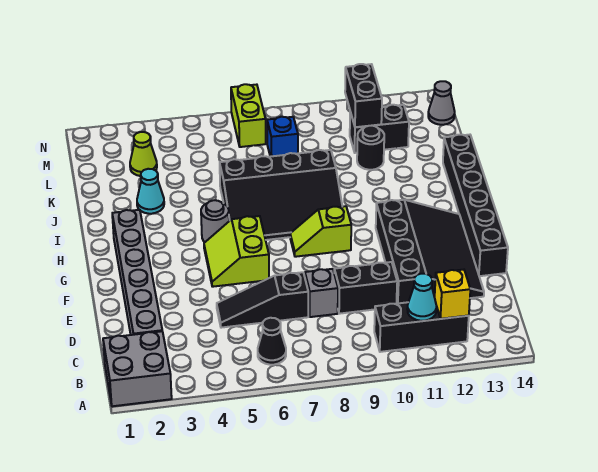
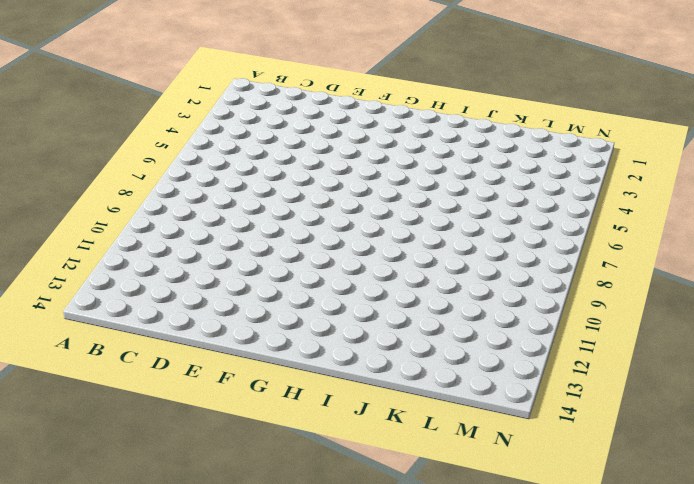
none -> grey 2x2 brick [103,331,172,406]
none -> black 1x1 cone [258,318,286,365]
none -> black 1x3 brick [374,302,469,352]

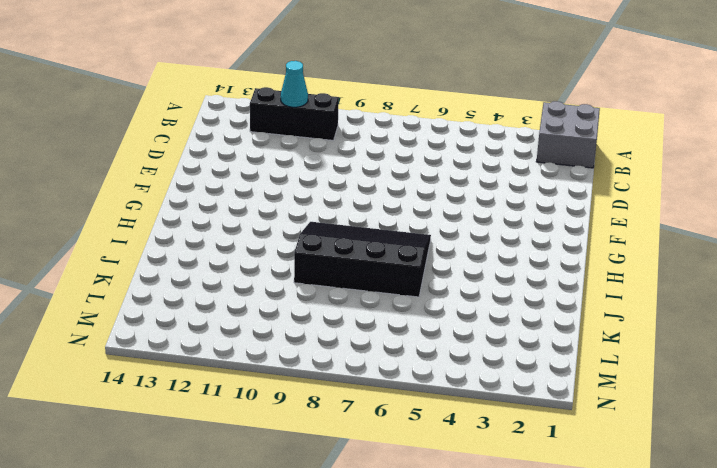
none -> black 1x1 cone [258,318,286,365]
none -> grey 1x6 brick [112,210,162,335]
none -> black 1x3 slope [217,272,308,328]

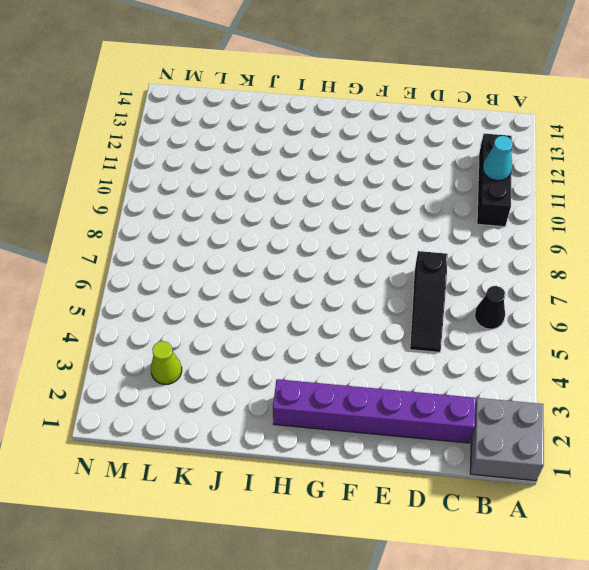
purple 1x6 brick [273,379,476,443] -> grey 1x6 brick [112,210,162,335]
none -> grey 1x1 brick [305,269,338,317]
none -> black 1x2 brick [334,262,397,314]
none -> black 3x4 slope [376,200,484,304]

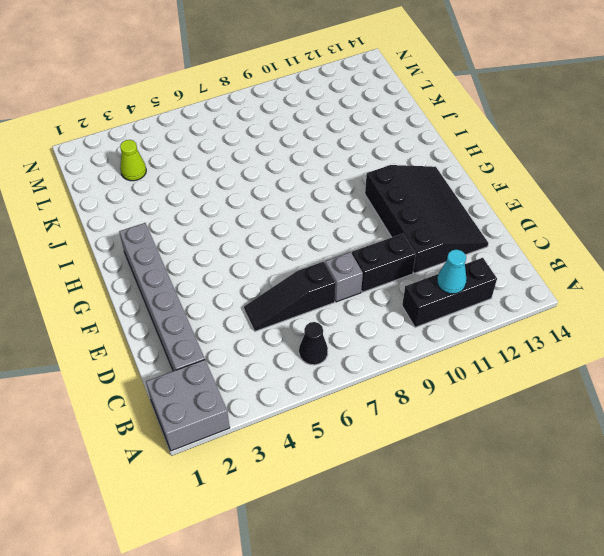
none -> black 1x6 brick [443,135,508,276]
none -> lime 2x2 slope [204,216,269,287]
none -> lime 1x2 slope [290,206,351,257]

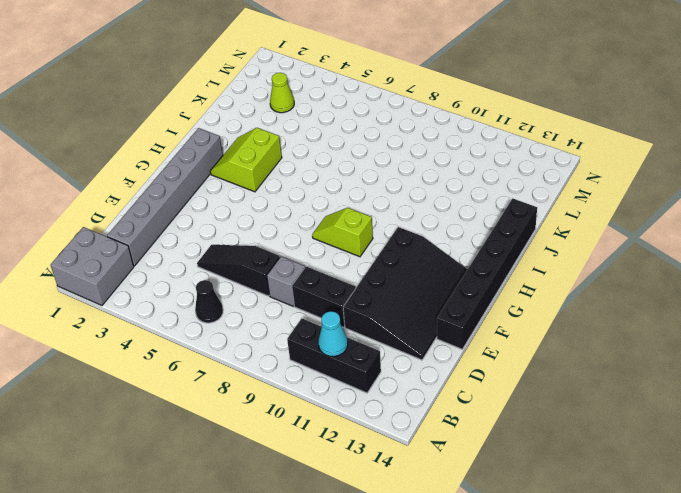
lime 2x2 slope [210,128,282,192] -> lime 2x2 slope moved to [204,216,269,287]
none -> grey 1x1 round brick [201,200,229,242]
none -> black 3x4 slope [220,150,342,240]
none -> cyan 1x1 cone [137,169,164,214]

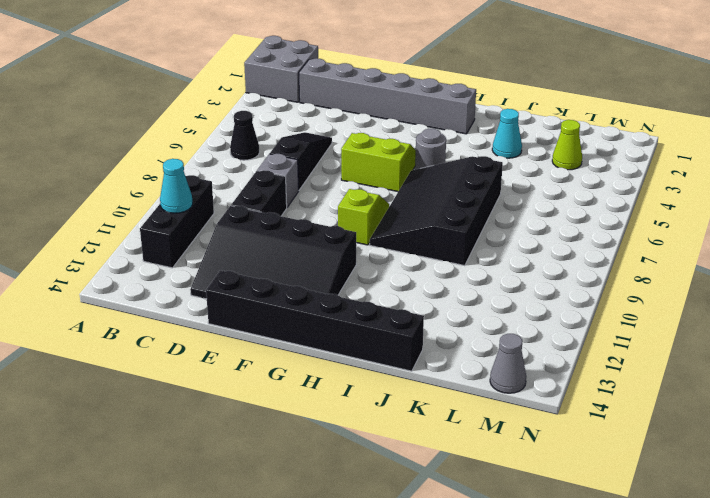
none -> black 1x1 round brick [357,126,384,170]
none -> blue 1x1 brick [267,117,298,157]
none -> black 1x2 brick [350,105,409,153]

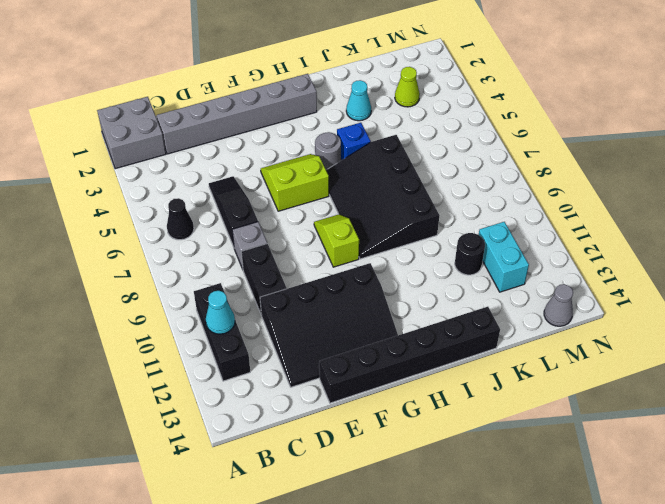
blue 1x1 brick [337,123,371,160] -> blue 1x1 brick moved to [267,117,298,157]
cyan 1x2 brick [479,222,529,292] -> black 1x2 brick [350,105,409,153]
none -> lime 1x2 brick [231,84,266,147]
none -> yellow 1x1 brick [435,270,470,319]
none -> black 1x2 brick [345,64,382,127]

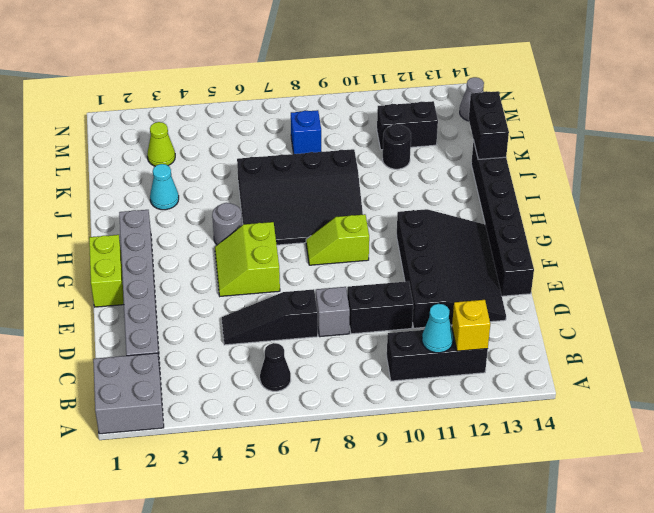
lime 1x2 brick [89,235,124,307] -> lime 1x2 brick moved to [231,84,266,147]
black 1x2 brick [469,91,509,159] -> black 1x2 brick moved to [345,64,382,127]

